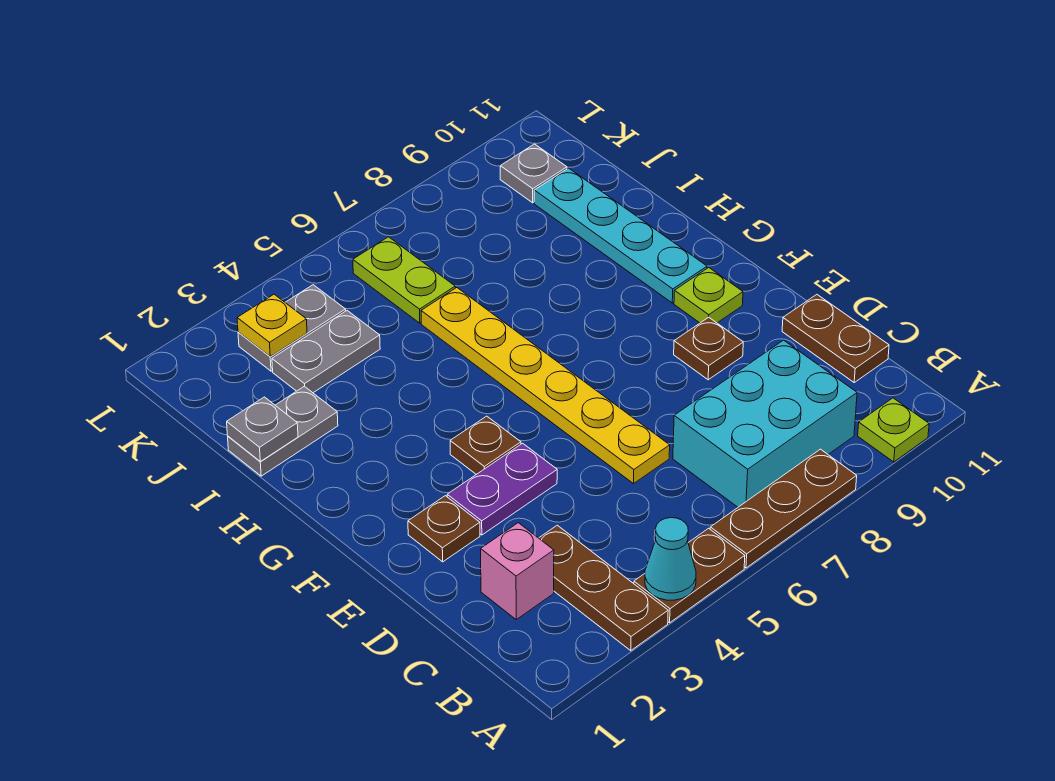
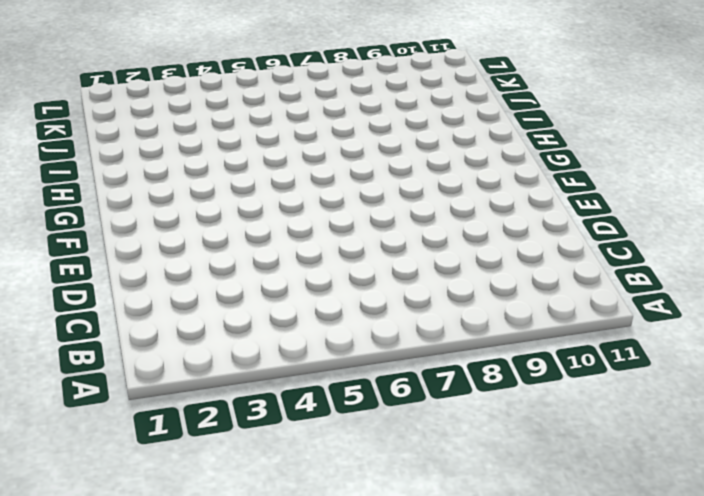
none -> brown 1x3 plate [539,525,668,651]
none -> brown 1x2 plate [634,528,745,623]
none -> brown 1x3 plate [710,449,857,568]

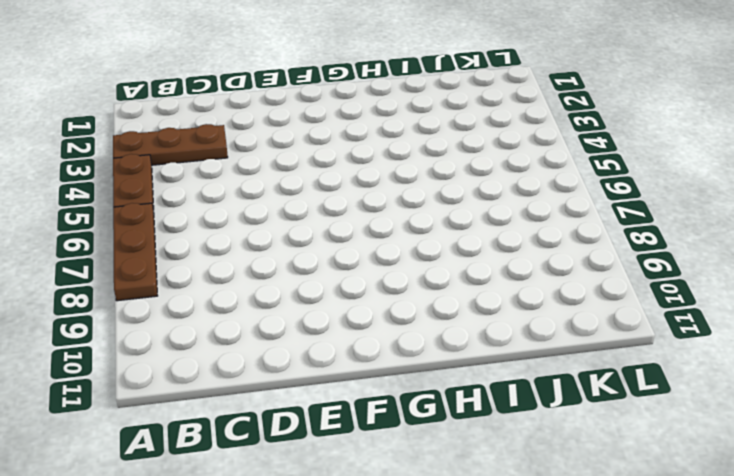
none -> lime 1x1 plate [858,398,929,462]
none -> cyan 2x3 brick [673,340,857,507]
none -> pink 1x1 brick [481,523,554,619]

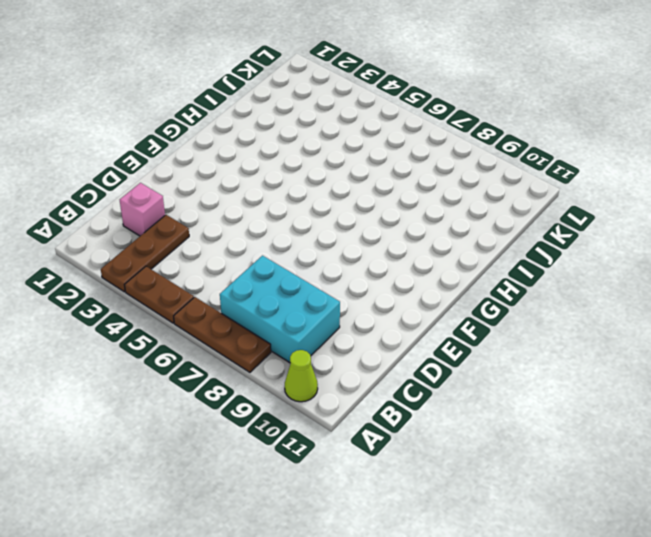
lime 1x1 cone [285,350,318,402] -> lime 1x1 plate [858,398,929,462]
none -> brown 1x2 plate [782,295,889,382]
none -> yellow 1x6 plate [421,288,670,484]
none -> brown 1x1 plate [408,496,480,562]

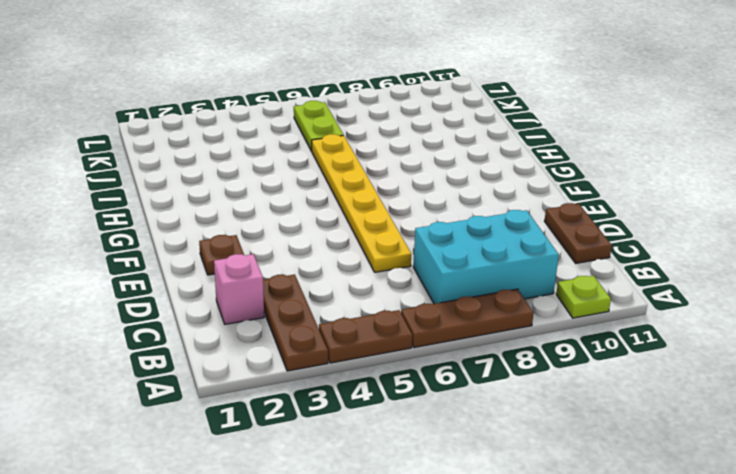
none -> purple 1x2 plate [447,443,557,535]
none -> brown 1x1 plate [674,317,743,380]
none -> brown 1x1 plate [450,416,521,474]

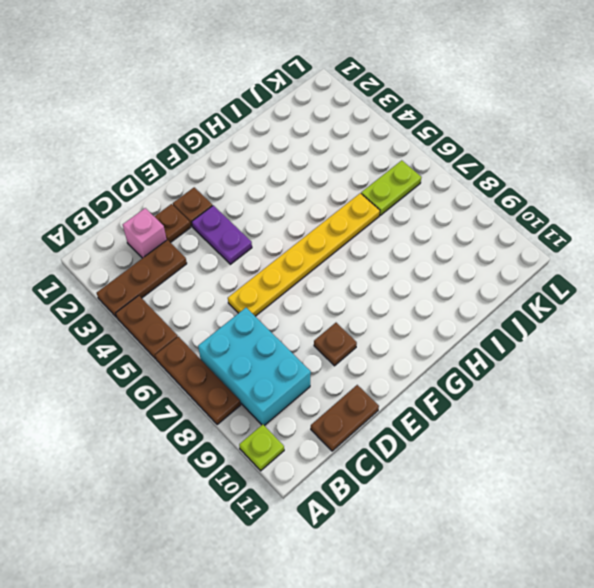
brown 1x1 plate [154,204,191,243] -> brown 1x1 plate moved to [450,416,521,474]
none -> lime 1x1 plate [674,268,743,323]
none -> cyan 1x4 plate [534,168,707,303]
none -> grey 1x2 plate [228,386,338,476]

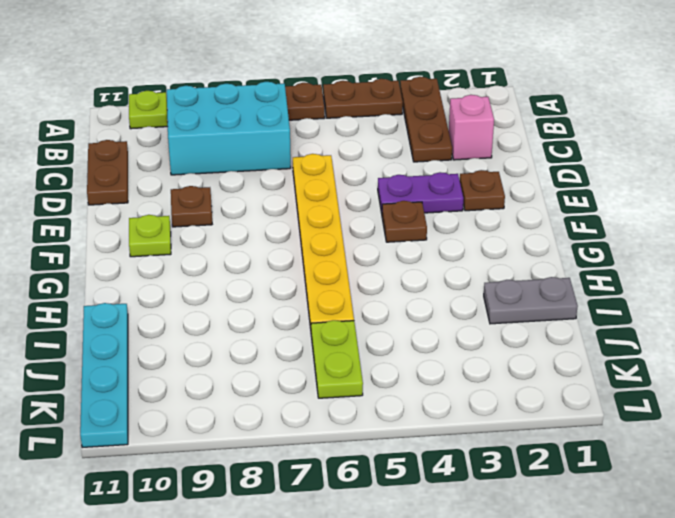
cyan 1x4 plate [80,303,128,448] -> cyan 1x4 plate moved to [534,168,707,303]
none -> grey 1x2 plate [272,311,380,393]
none -> grey 1x2 plate [238,285,346,371]
none -> grey 1x1 plate [500,144,567,203]

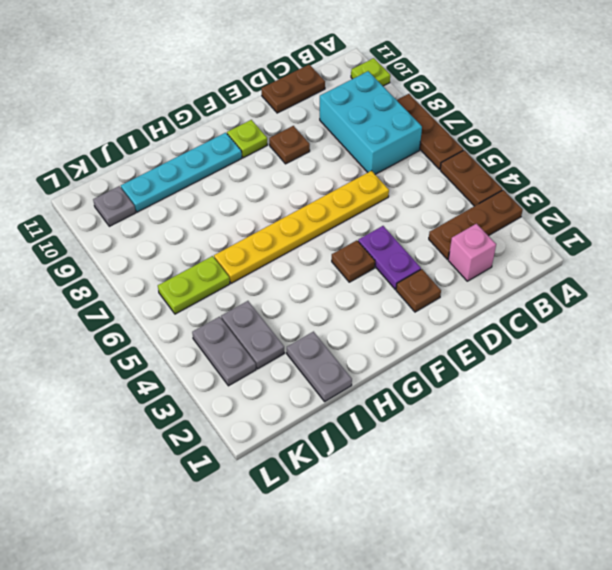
none -> cyan 1x1 cone [645,518,696,600]
none -> grey 1x1 plate [227,397,298,461]
none -> yellow 1x1 plate [237,294,307,356]

